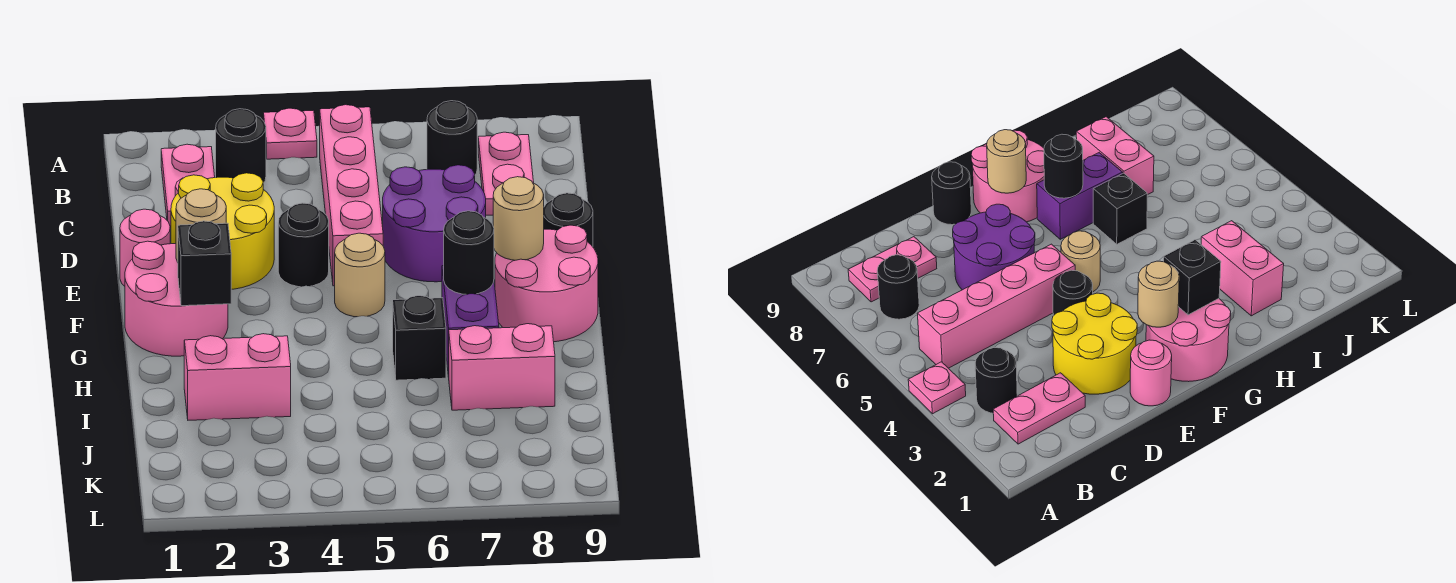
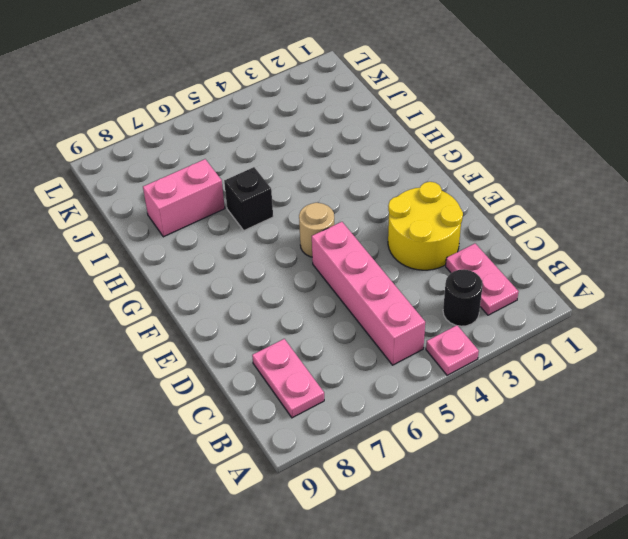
none -> black 1x1 round brick [427,101,477,174]
none -> purple 2x2 round brick [383,165,486,282]
none -> pink 1x1 round brick [120,209,170,286]

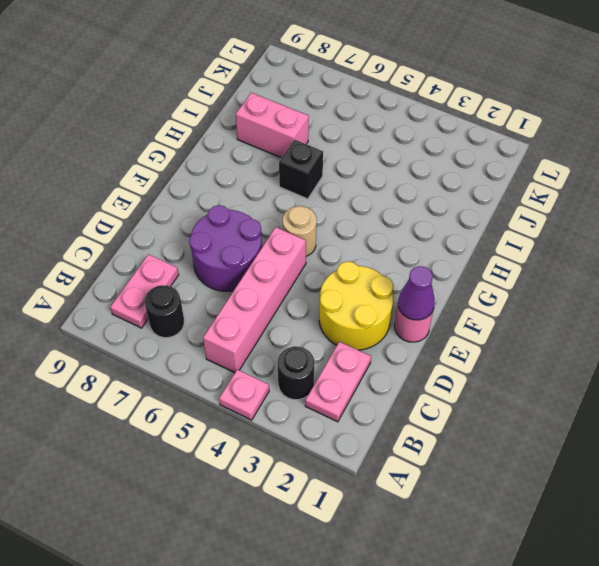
purple 1x1 cone [398,266,435,320] -> none
none -> black 1x1 round brick [278,203,329,287]
none -> black 1x1 round brick [544,193,593,247]
none -> pink 2x2 round brick [125,241,228,356]

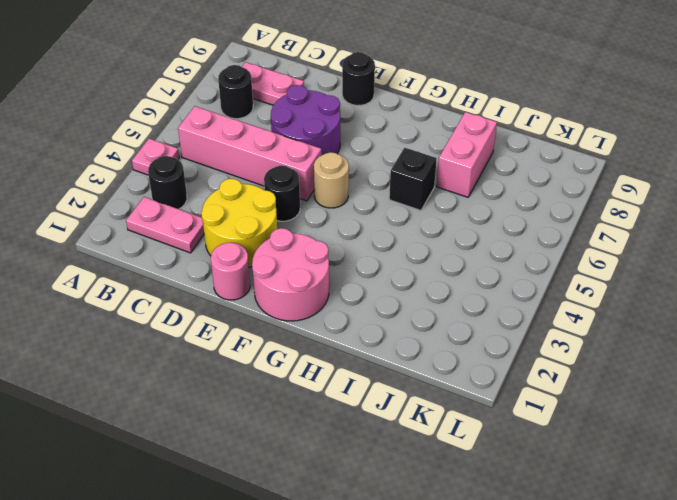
none -> pink 2x2 round brick [495,225,598,342]
none -> purple 1x2 brick [442,266,499,377]
none -> pink 1x2 brick [184,334,291,420]

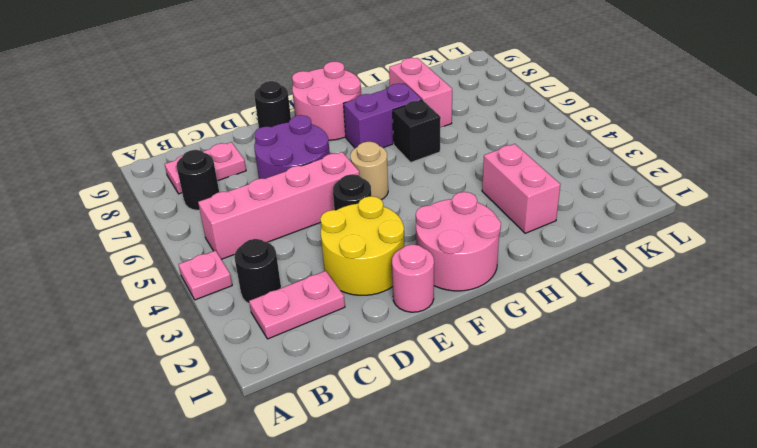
none -> tan 1x1 round brick [176,189,226,262]
none -> tan 1x1 round brick [493,177,544,260]
none -> black 1x1 brick [178,221,231,306]

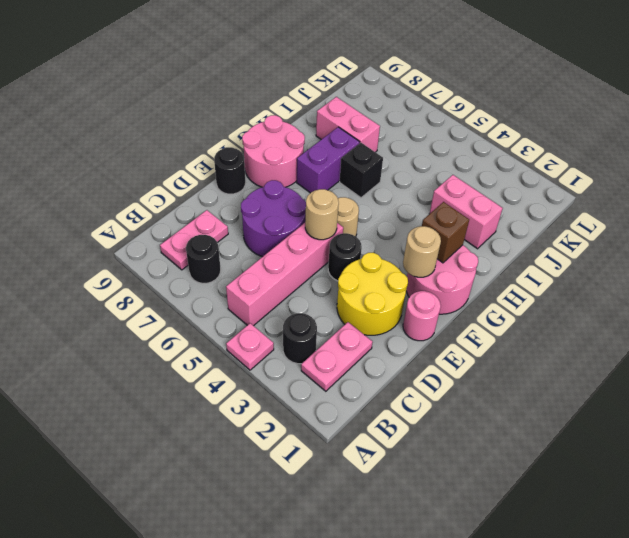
tan 1x1 round brick [305,189,339,240] -> tan 1x1 round brick moved to [493,177,544,260]
brown 1x1 brick [422,202,469,263] -> black 1x1 brick [178,221,231,306]
none -> black 1x1 round brick [444,211,494,294]

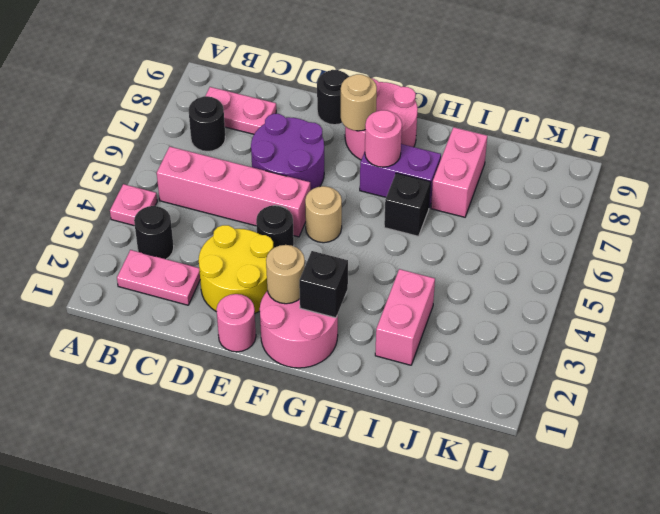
pink 1x1 round brick [365,110,402,167] -> black 1x1 round brick [444,211,494,294]

